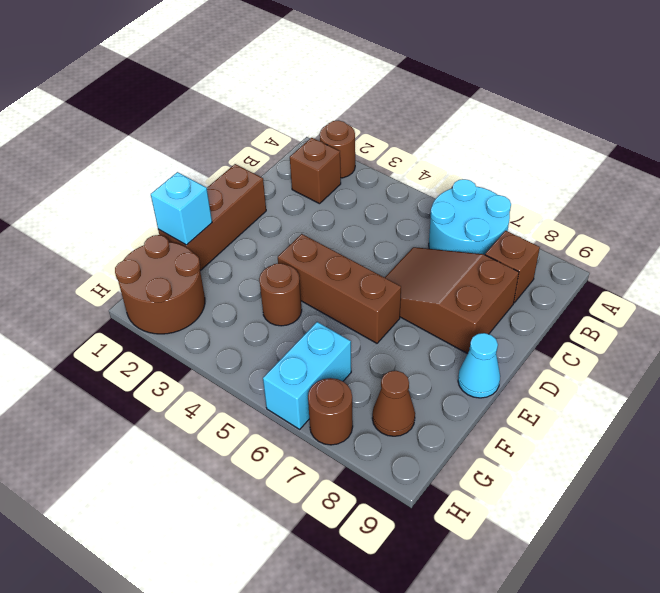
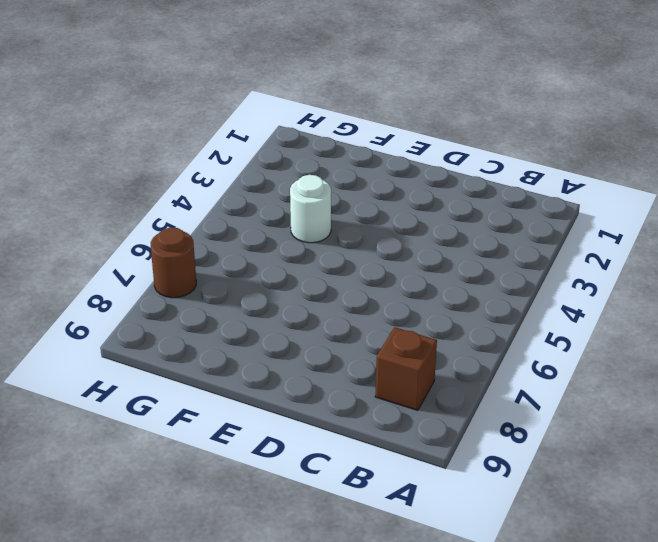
white 1x1 round brick [290,175,331,243] -> brown 1x1 round brick [259,263,302,326]
none -> brown 1x1 round brick [320,121,355,178]
none -> cyan 2x2 round brick [429,179,511,255]
none -> brown 1x1 brick [290,138,341,204]

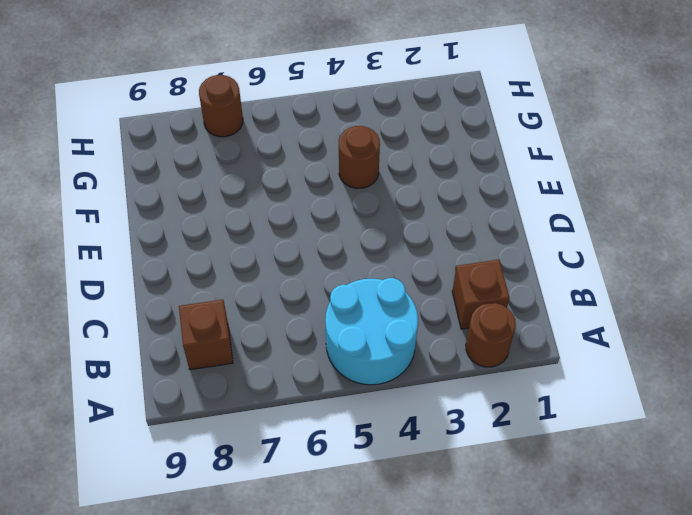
cyan 2x2 round brick [325,278,418,385] -> cyan 2x2 round brick moved to [429,179,511,255]
none -> brown 2x3 slope [385,247,519,354]
none -> brown 1x3 brick [158,164,266,271]
none -> brown 1x3 brick [278,234,401,343]

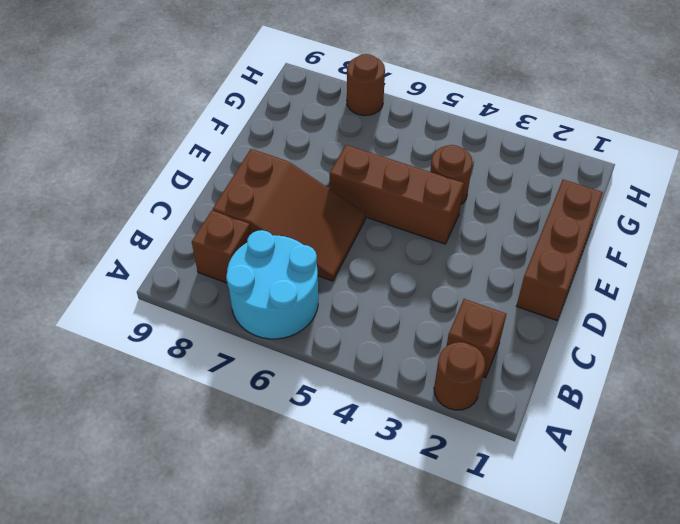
none -> cyan 1x1 cone [458,333,500,398]
none -> brown 2x2 round brick [115,235,205,334]
none -> cyan 1x2 brick [263,322,351,429]

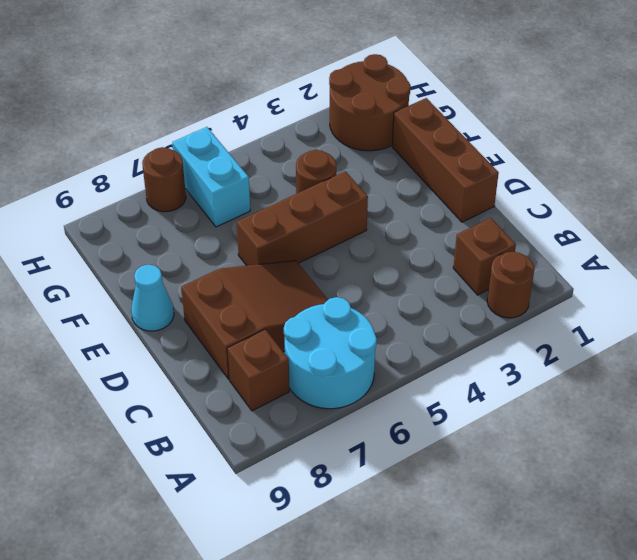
none -> brown 1x1 cone [372,371,415,436]
none -> cyan 1x1 brick [151,172,212,245]

